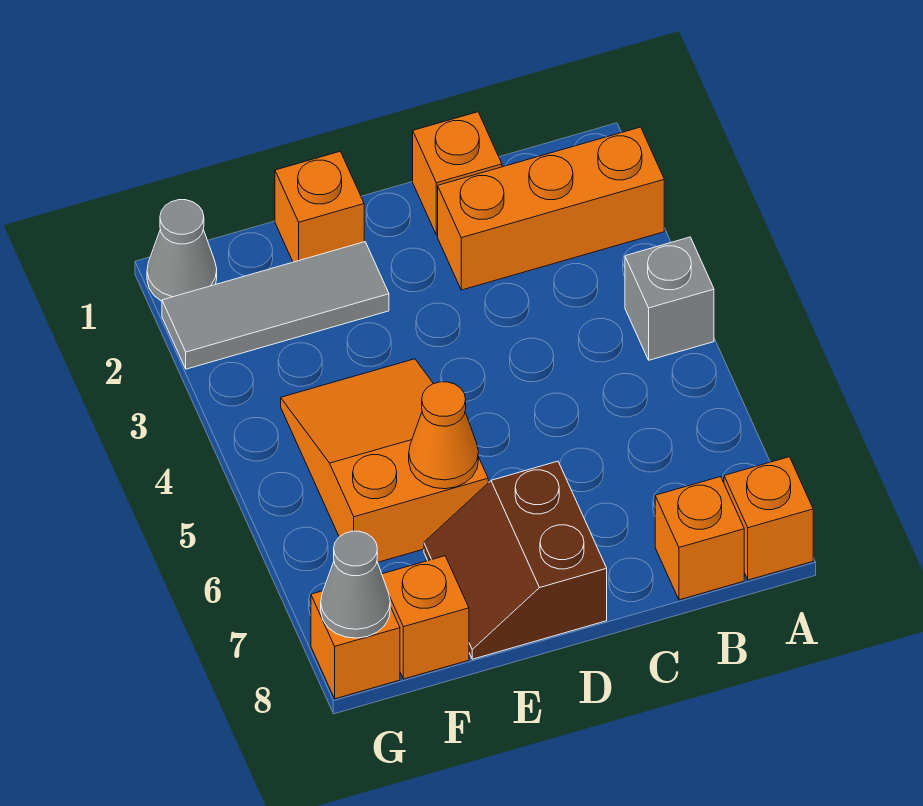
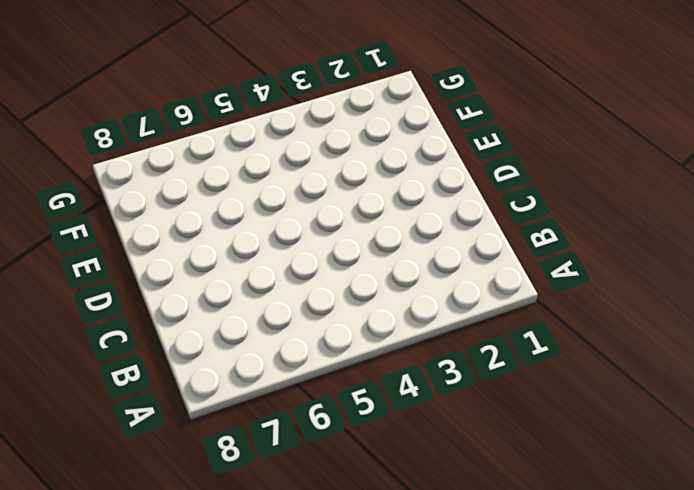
none -> orange 1x3 brick [438,127,664,290]
none -> grey 1x1 brick [625,237,714,360]
none -> orange 1x1 brick [724,457,813,580]

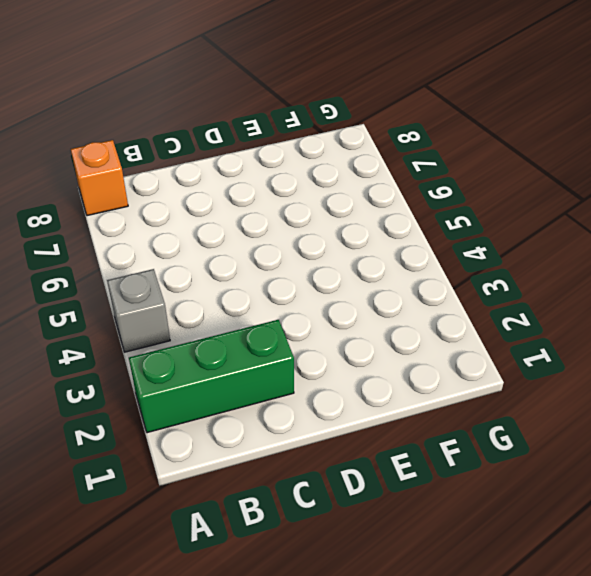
green 1x3 brick [129,320,294,433] -> orange 1x3 brick [438,127,664,290]
none -> orange 1x1 brick [655,477,744,600]
none -> orange 1x1 brick [413,112,502,235]
none -> brown 2x2 slope [424,461,607,659]

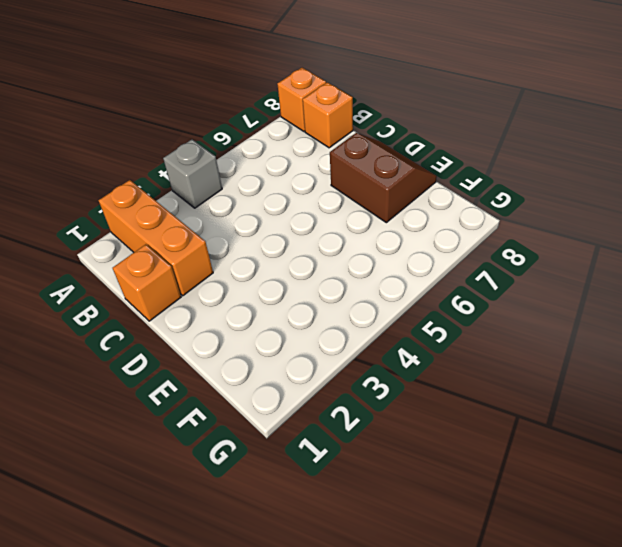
brown 2x2 slope [330,133,437,223] -> brown 2x2 slope turned to [424,461,607,659]
none -> orange 1x1 brick [275,151,364,262]
none -> grey 1x3 tile [162,242,389,369]
none -> orange 2x3 slope [281,359,488,562]

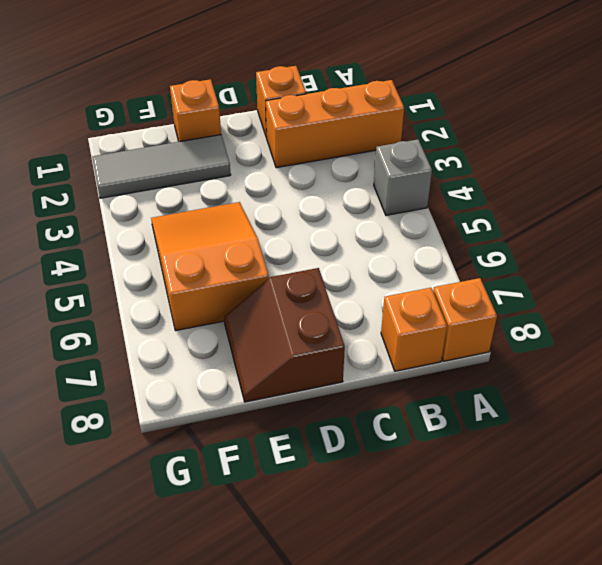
none -> orange 1x1 brick [382,556,469,679]
none -> grey 1x1 cone [147,200,217,301]
none -> orange 1x1 brick [311,591,400,699]

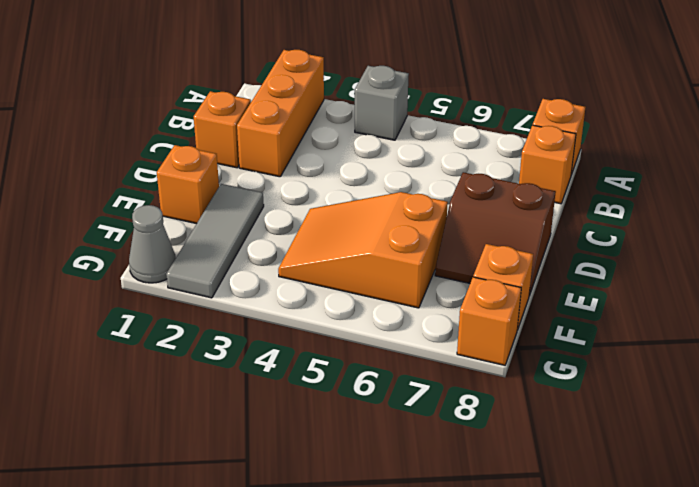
none -> orange 1x1 cone [409,382,478,489]
none -> grey 1x1 cone [321,531,390,638]

